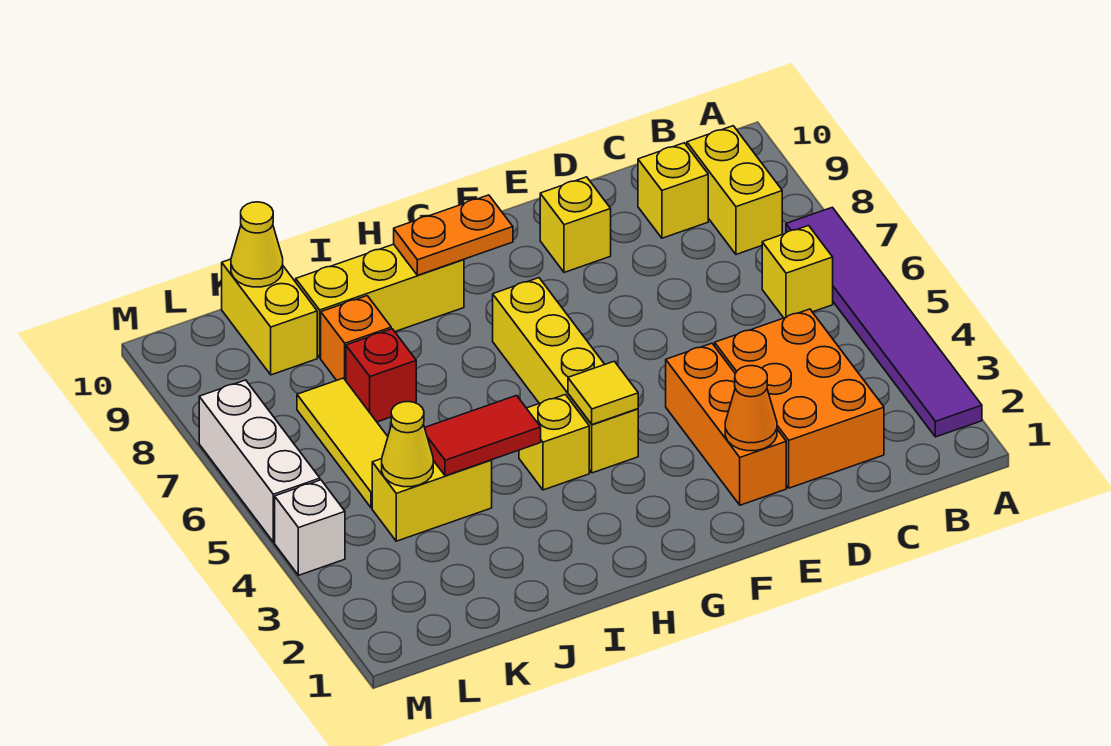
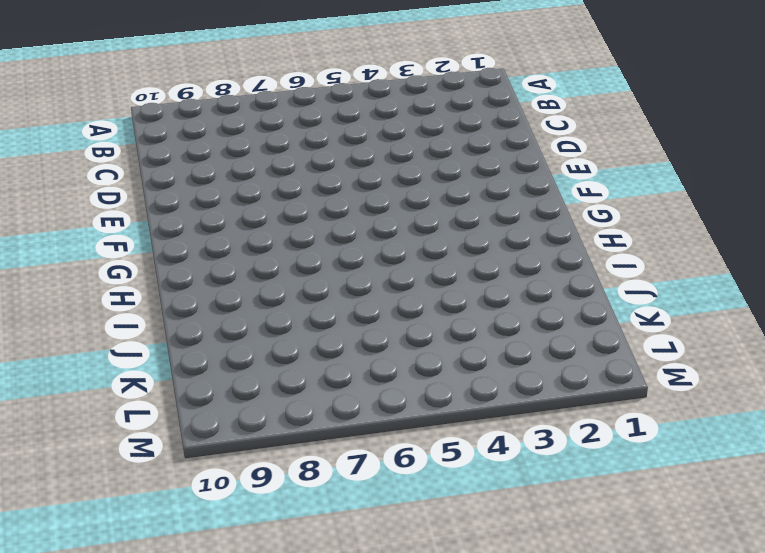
none -> purple 1x6 tile [786,207,982,437]
none -> yellow 1x1 brick [762,226,833,318]
none -> yellow 1x2 brick [687,126,782,254]

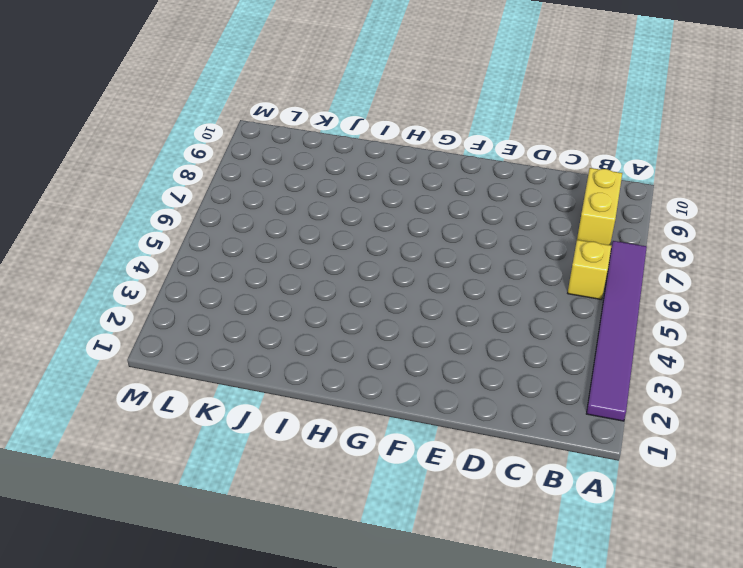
none -> orange 2x3 brick [715,309,884,488]
none -> yellow 1x1 brick [638,143,708,238]
none -> orange 1x3 brick [666,343,786,505]

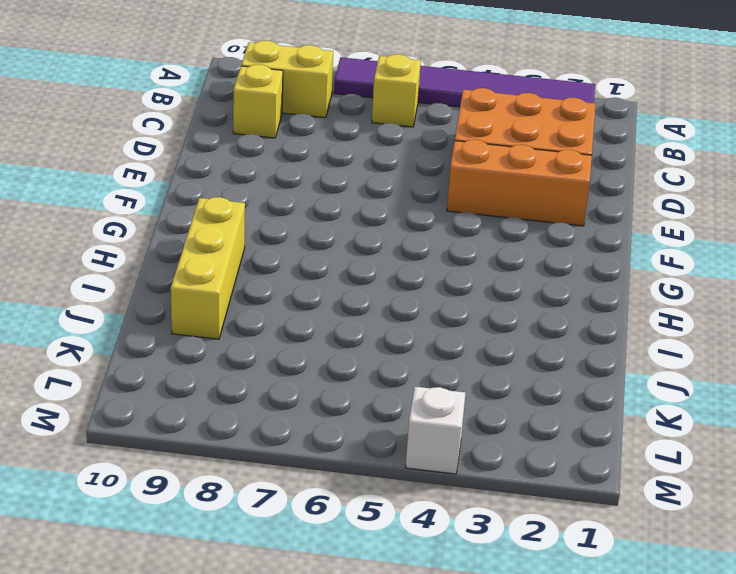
none -> yellow 1x1 brick [540,177,611,272]
none -> yellow 1x4 brick [493,278,638,473]
none -> yellow 1x1 brick [519,395,589,490]

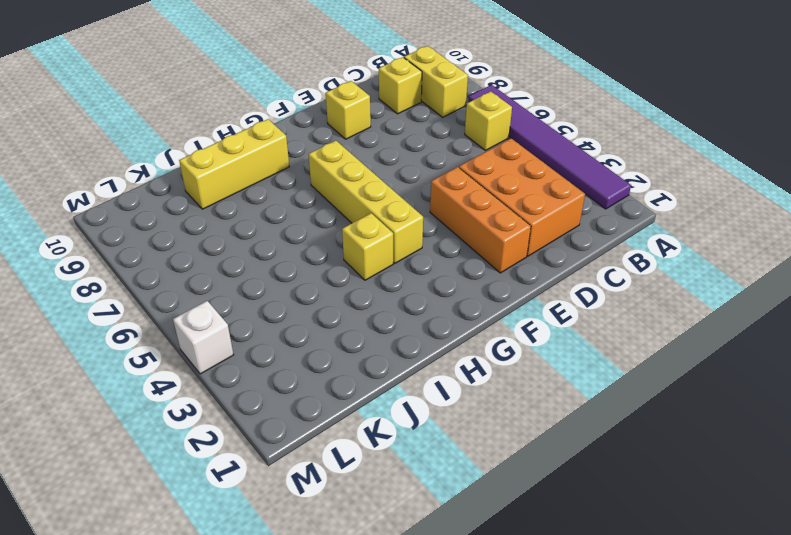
none -> yellow 1x2 brick [372,459,492,541]
none -> red 1x1 brick [346,329,416,422]
none -> orange 1x1 brick [321,296,391,381]

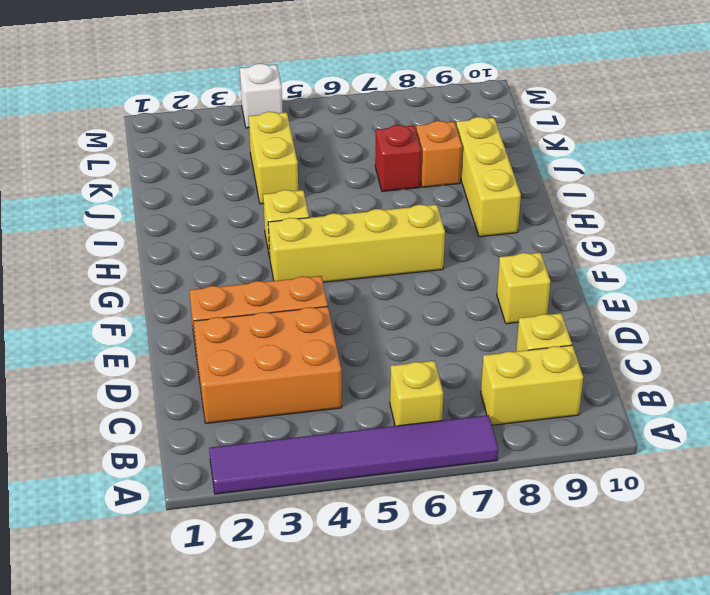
none -> yellow 1x3 tile [297,378,388,508]
none -> yellow 1x2 brick [222,259,317,375]
none -> white 1x3 brick [199,380,320,542]

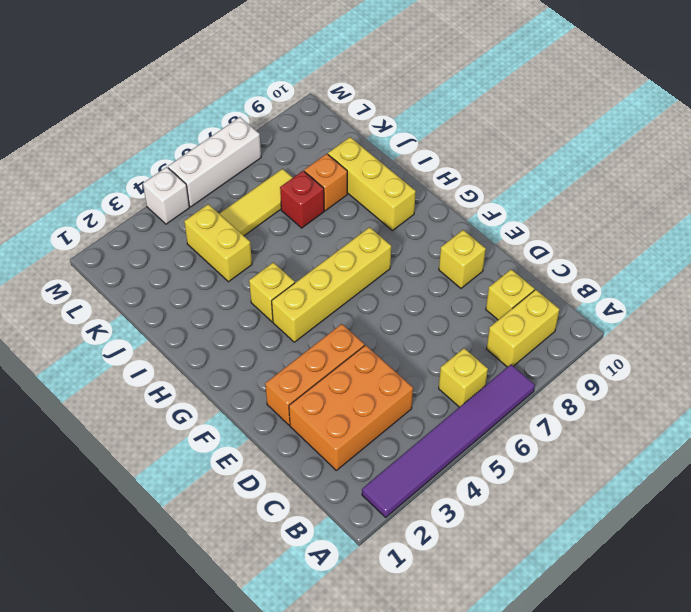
none -> yellow 1x2 brick [222,259,317,375]
none -> orange 1x1 cone [725,366,777,451]
none -> yellow 1x1 tile [568,361,638,425]

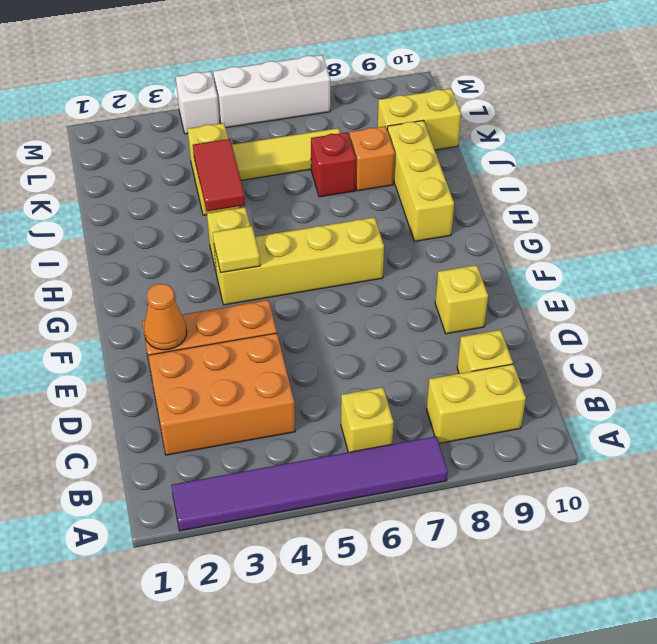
none -> orange 1x2 plate [394,195,513,275]
none -> yellow 1x1 cone [382,402,433,487]
none -> yellow 1x1 cone [231,202,283,287]

